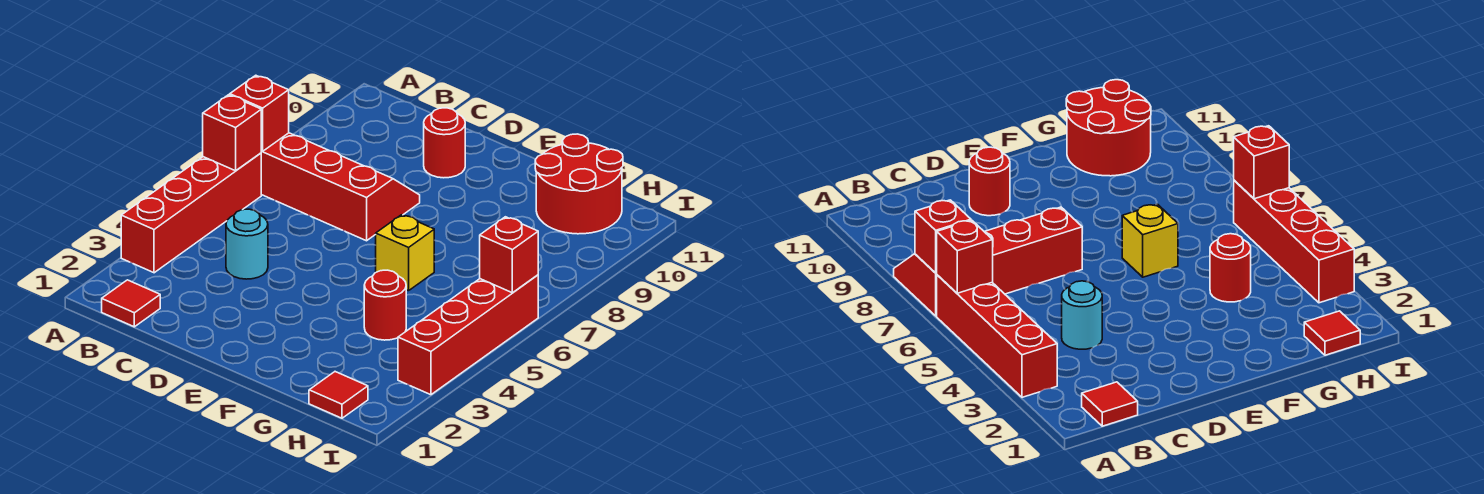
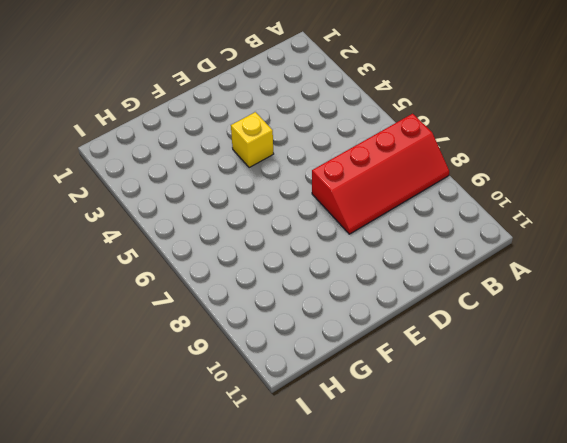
yellow 1x1 brick [231,112,274,168] -> yellow 1x1 brick moved to [376,215,434,291]
none -> red 1x4 brick [121,153,261,273]
none -> red 1x1 tile [102,280,160,327]
none -> cyan 1x1 round brick [226,209,268,279]

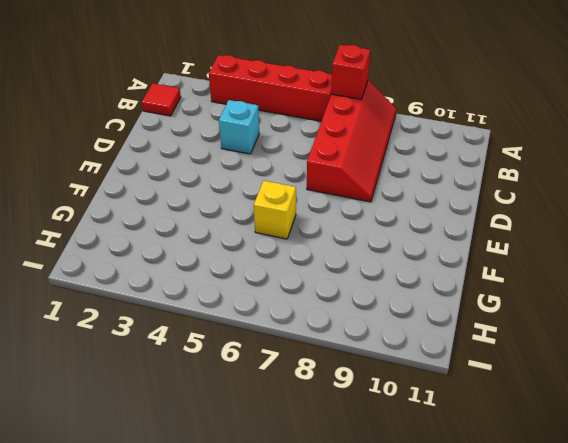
cyan 1x1 brick [219,100,259,154] -> cyan 1x1 round brick [226,209,268,279]
none -> red 1x1 round brick [424,108,465,178]
none -> red 1x1 round brick [364,270,406,340]
none -> red 2x2 round brick [535,134,623,234]

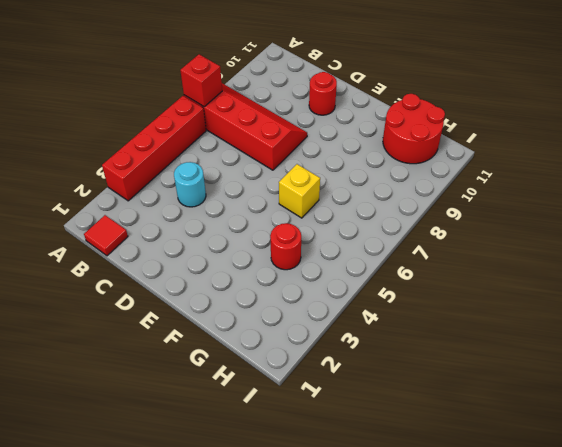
none -> red 1x1 tile [309,372,368,418]
none -> red 1x4 brick [398,275,538,395]
none -> red 1x1 brick [203,95,261,171]

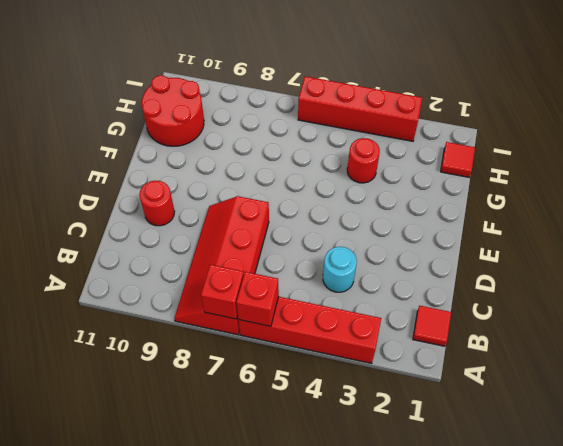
none -> yellow 1x1 brick [376,215,434,291]
none -> red 1x1 brick [480,217,538,293]

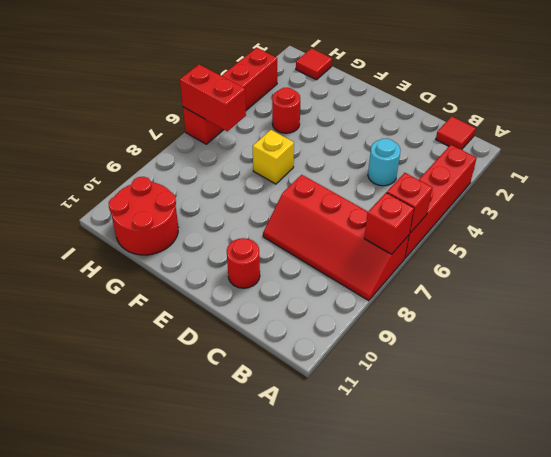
red 1x2 brick [180,64,246,131] -> red 1x1 brick [480,217,538,293]

